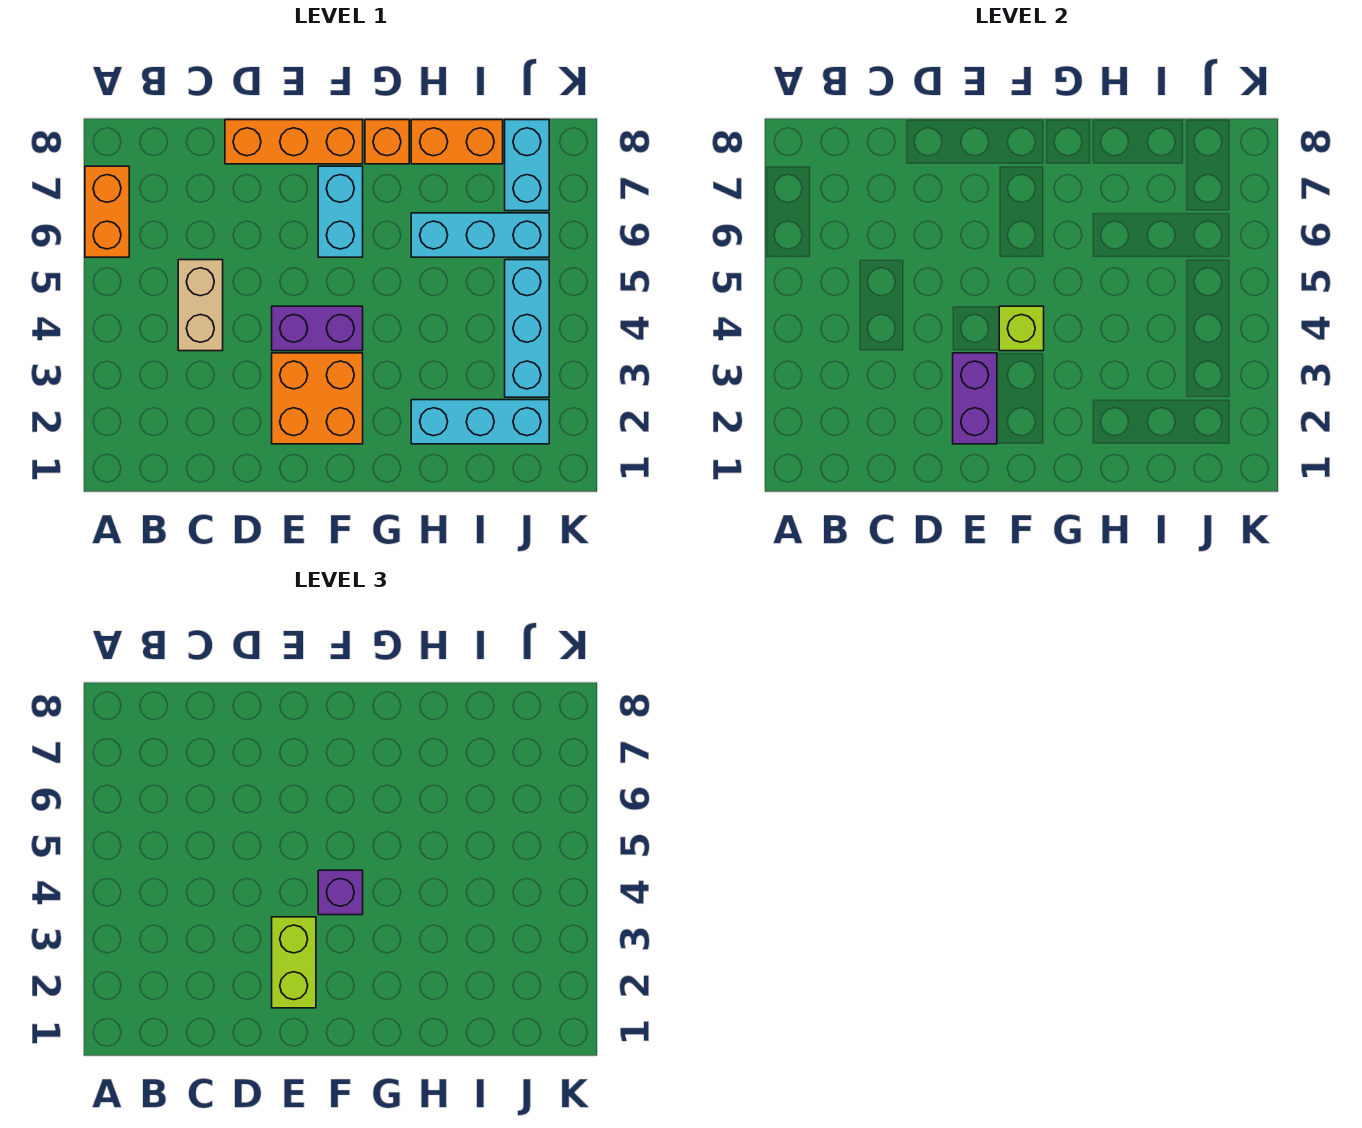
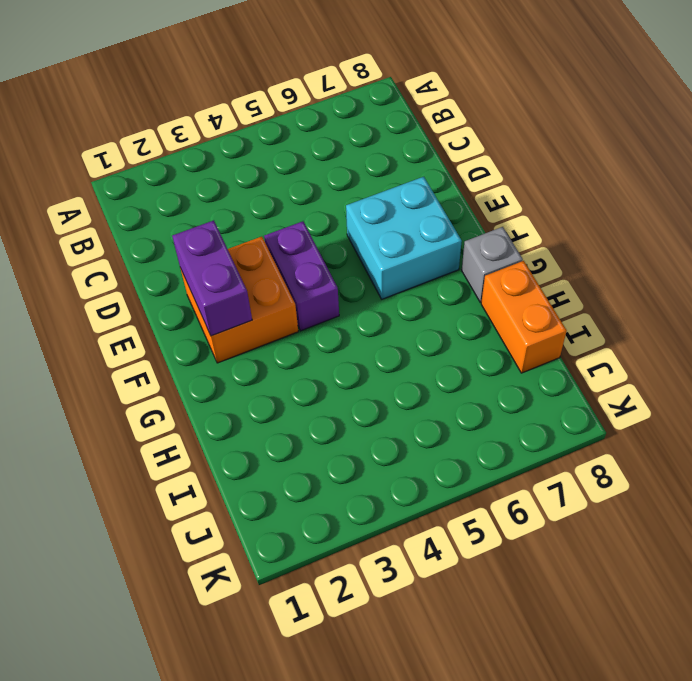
purple 1x2 brick [172,220,252,336] -> purple 1x2 brick turned to [953,353,997,444]
cyan 2x2 brick [346,177,462,299] -> cyan 1x2 brick [318,166,363,257]
grey 1x1 brick [462,227,523,302] -> orange 1x1 brick [365,120,409,164]
none -> orange 1x2 brick [85,166,129,257]
none -> tan 1x2 brick [178,260,223,351]
none -> orange 1x3 brick [225,120,363,164]

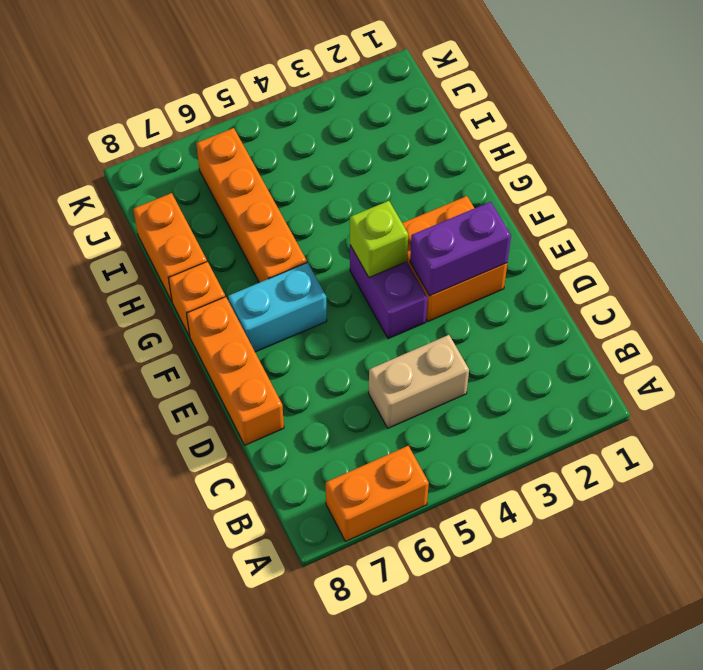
orange 1x4 brick [196,128,307,283] -> cyan 1x3 brick [411,213,549,257]
none -> cyan 1x3 brick [411,400,549,444]
none -> cyan 1x3 brick [505,260,549,397]
none -> cyan 1x2 brick [505,120,549,211]

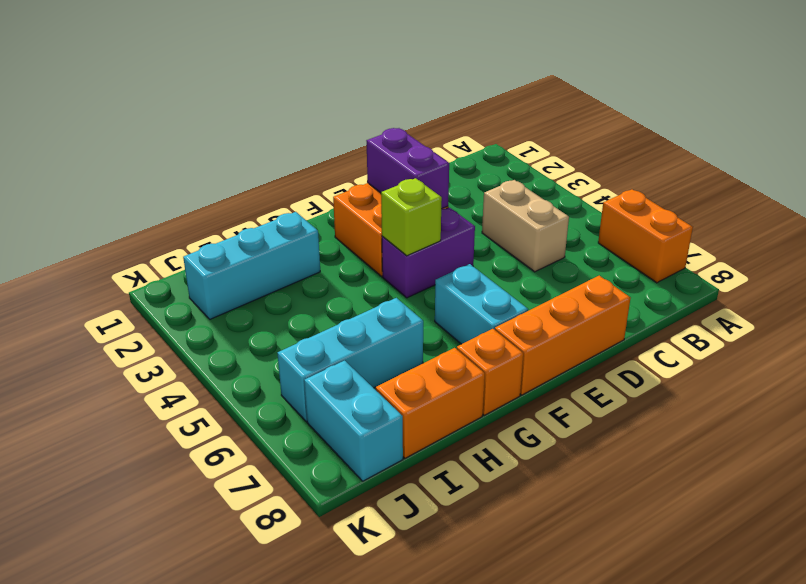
none -> cyan 1x3 brick [505,260,549,397]
none -> lime 1x2 brick [272,917,316,1008]
none -> purple 1x1 brick [318,870,363,915]

